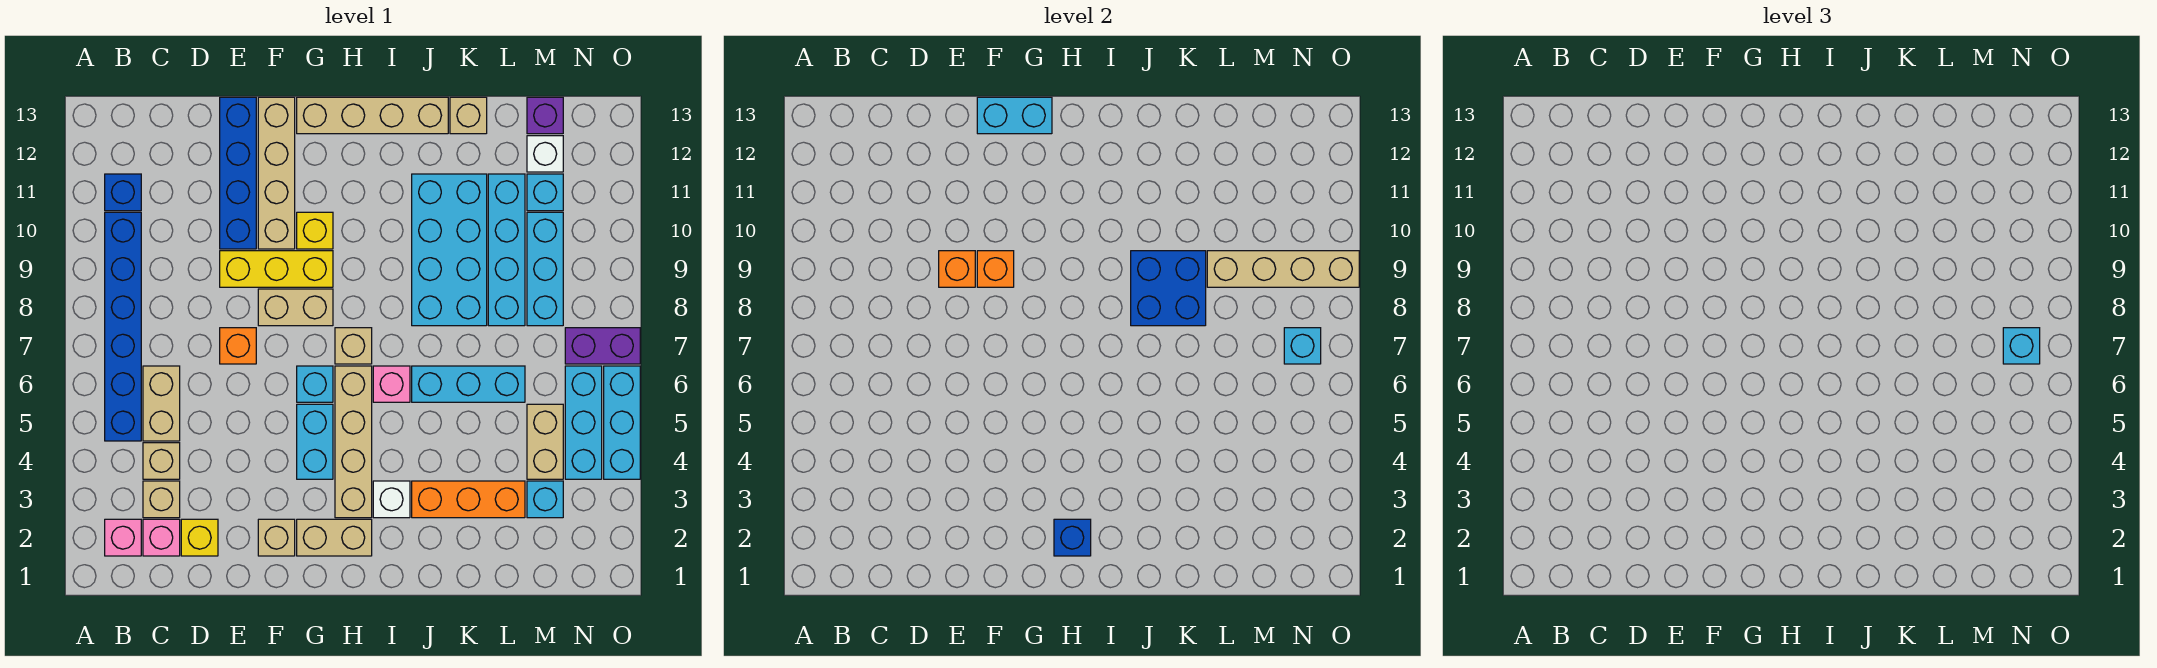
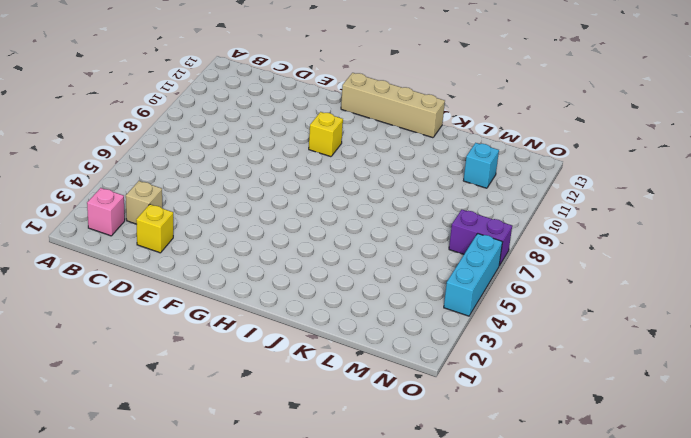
none -> blue 1x6 brick [105,212,141,441]
none -> blue 1x1 brick [105,174,141,211]
none -> pink 1x1 brick [143,519,180,556]
none -> tan 1x1 brick [143,443,180,479]

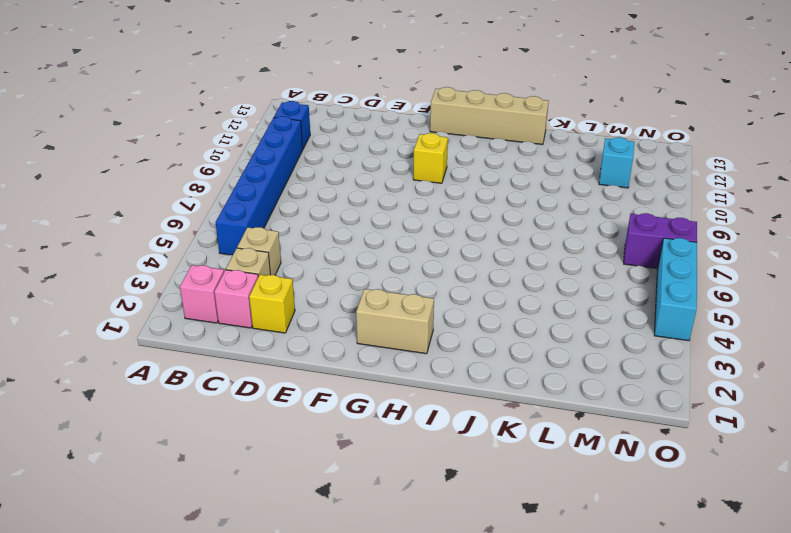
none -> tan 1x2 brick [143,366,180,441]
none -> orange 1x1 brick [220,328,256,364]
none -> yellow 1x3 brick [220,251,333,287]
none -> blue 1x4 brick [220,97,256,249]

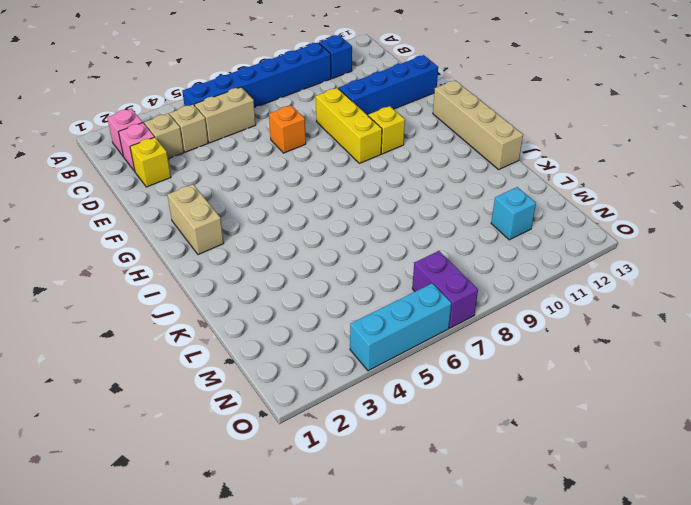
none -> tan 1x1 brick [258,519,295,556]
none -> tan 1x2 brick [258,289,333,326]
none -> tan 1x4 brick [258,97,295,249]
none -> cyan 1x2 brick [297,404,333,479]

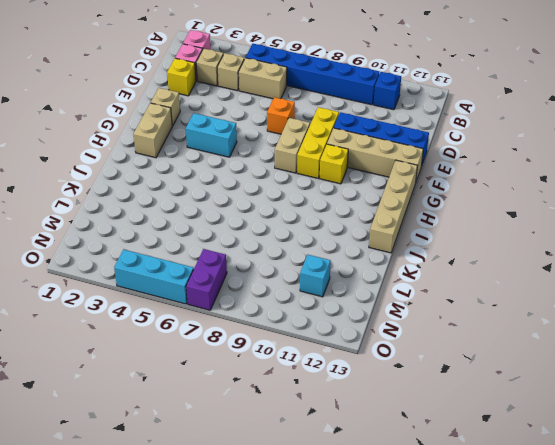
none -> cyan 1x1 brick [297,366,333,402]
none -> tan 1x4 brick [335,366,372,518]
none -> tan 1x1 brick [335,328,372,364]
none -> white 1x1 brick [373,481,410,518]

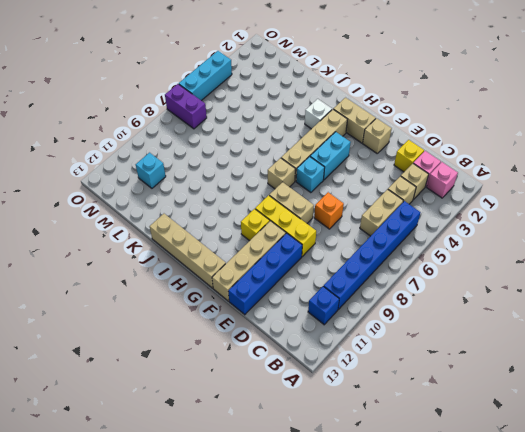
none -> pink 1x1 brick [373,366,410,402]
none -> orange 1x3 brick [412,481,525,518]
none -> cyan 1x3 brick [412,366,525,402]
none -> cyan 2x4 brick [412,174,487,326]

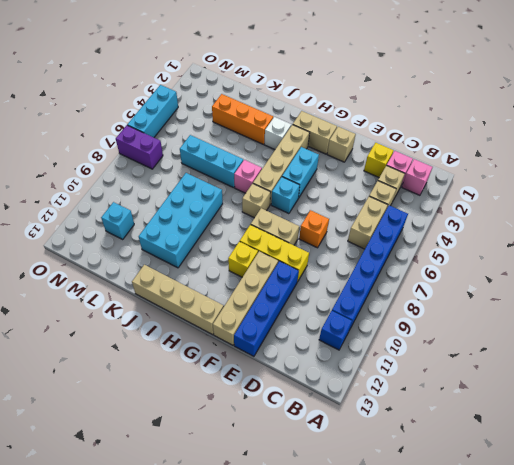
none -> tan 1x1 brick [450,97,487,134]
none -> cyan 1x4 brick [488,174,525,326]
none -> cyan 1x1 brick [527,481,563,518]
none -> tan 1x2 brick [527,404,563,479]

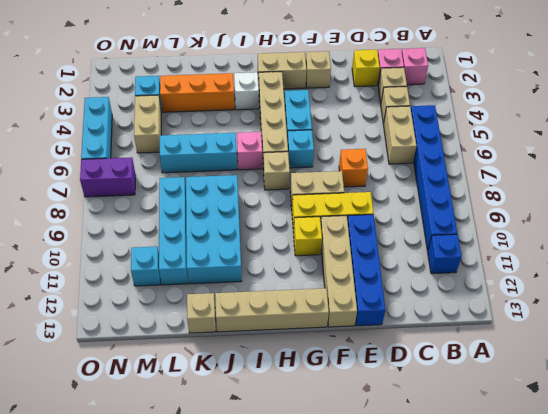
none -> cyan 1x3 brick [527,212,563,326]
none -> white 1x1 brick [527,136,563,172]
none -> purple 1x1 brick [527,97,563,134]
none -> cyan 1x3 brick [565,366,602,479]

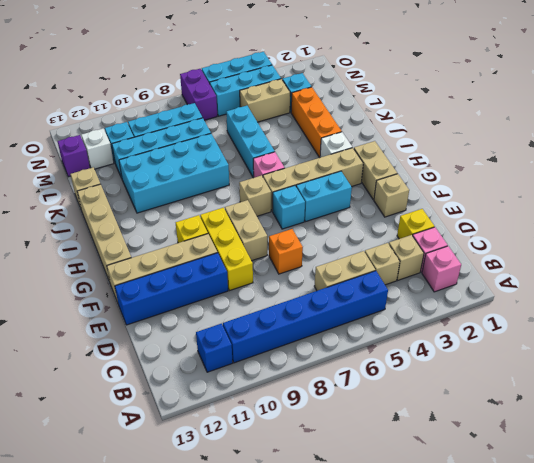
none -> orange 1x1 brick [939,251,975,287]
none -> orange 1x1 brick [977,251,1014,287]
none -> cyan 1x2 brick [977,97,1052,134]
none -> blue 1x1 brick [1054,519,1091,556]

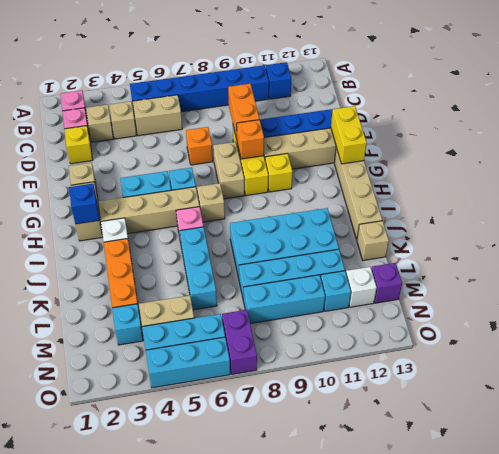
orange 1x2 brick [228,84,259,139] -> orange 1x1 brick [939,251,975,287]
yellow 1x2 brick [331,106,367,164] -> cyan 1x2 brick [977,97,1052,134]
none -> blue 2x2 brick [1131,251,1206,326]
none -> tan 1x4 brick [1207,251,1359,287]
none -> cyan 1x1 brick [1284,328,1321,364]
none -> cyan 1x1 brick [2003,328,2040,364]

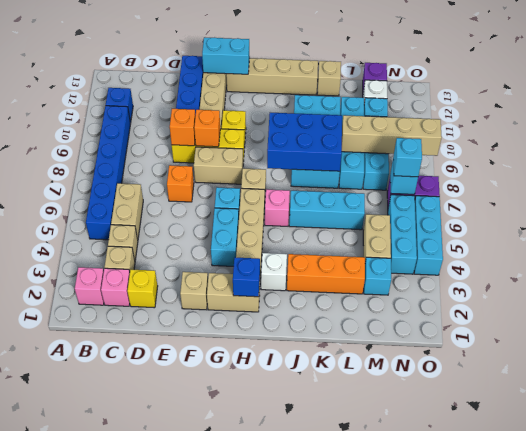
blue 2x3 brick [267,113,342,171] -> blue 2x2 brick [1131,251,1206,326]

